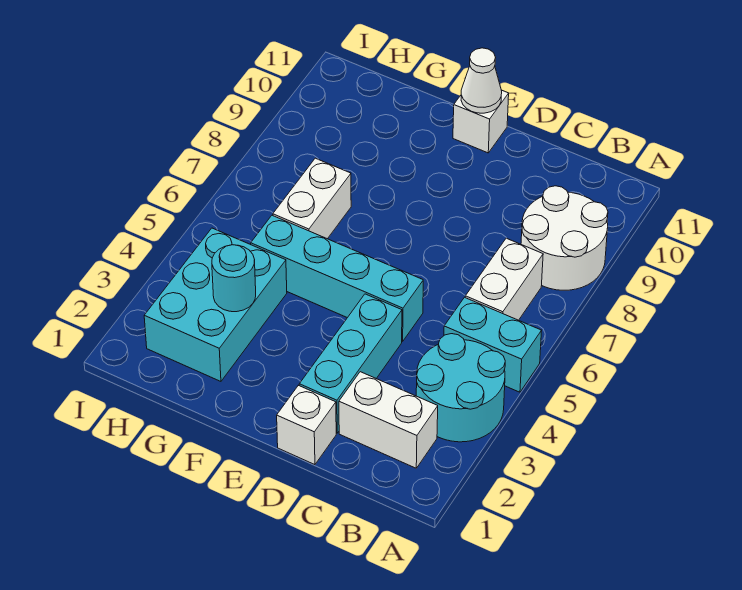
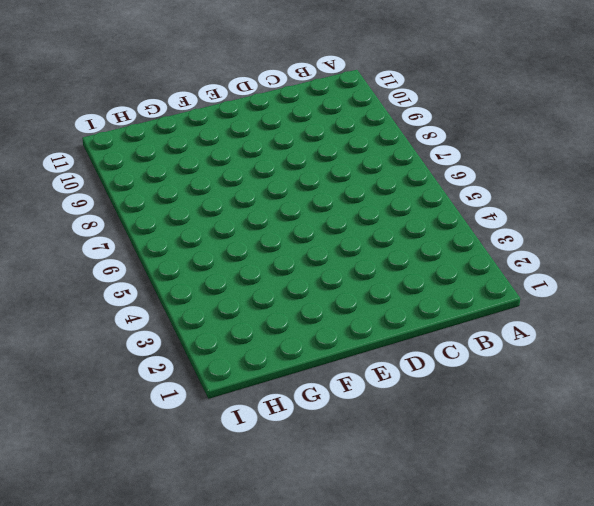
none -> cyan 2x2 round brick [416,334,505,442]
none -> cyan 1x2 brick [444,297,542,392]
none -> white 2x2 round brick [521,186,608,290]

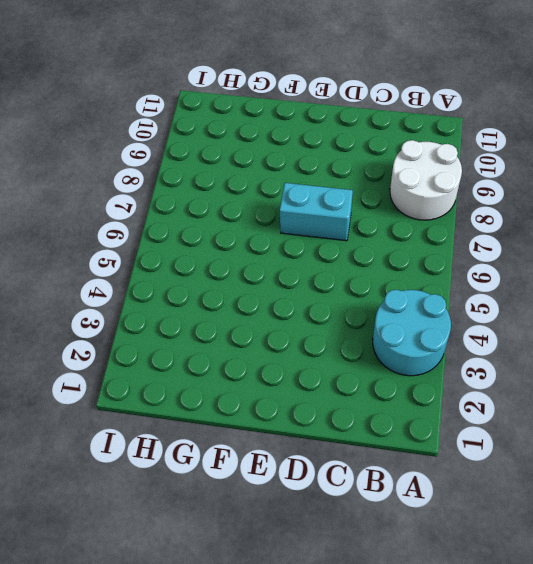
cyan 1x2 brick [280,183,353,241] -> cyan 1x2 brick moved to [444,297,542,392]
none -> white 1x2 brick [339,372,438,468]
none -> white 1x2 brick [465,238,543,320]
none -> white 1x1 brick [277,385,336,465]

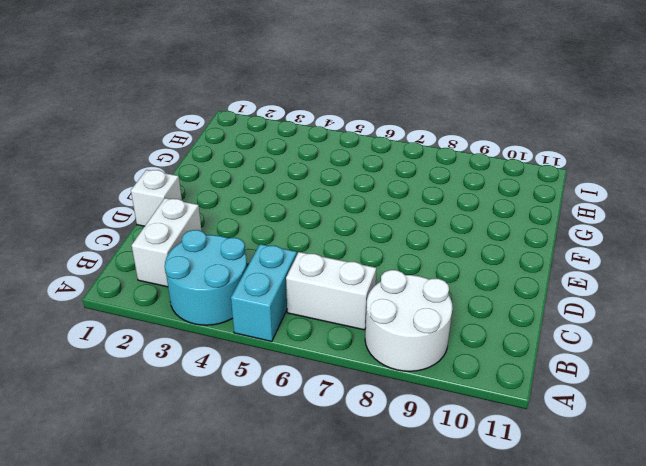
none -> cyan 1x3 brick [299,294,402,433]
none -> cyan 1x4 brick [251,215,423,341]
none -> white 1x1 brick [453,90,509,153]

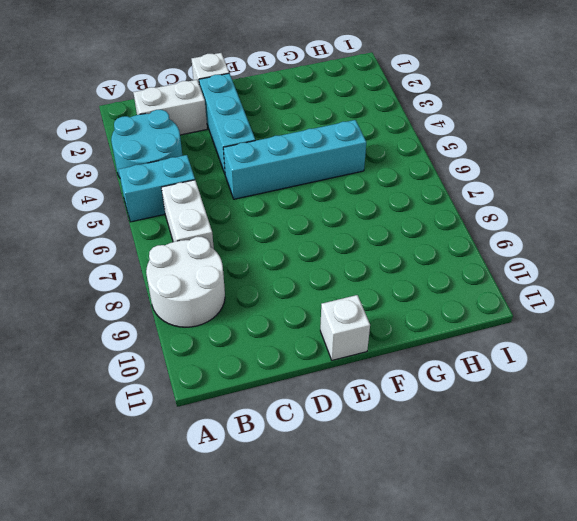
none -> cyan 2x3 brick [144,228,287,381]
none -> white 1x2 brick [273,158,351,239]
none -> white 1x1 cone [461,48,502,113]

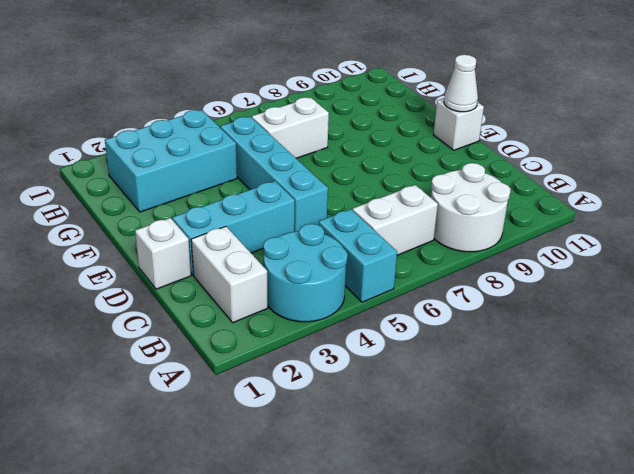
none -> cyan 1x1 round brick [212,245,256,312]

